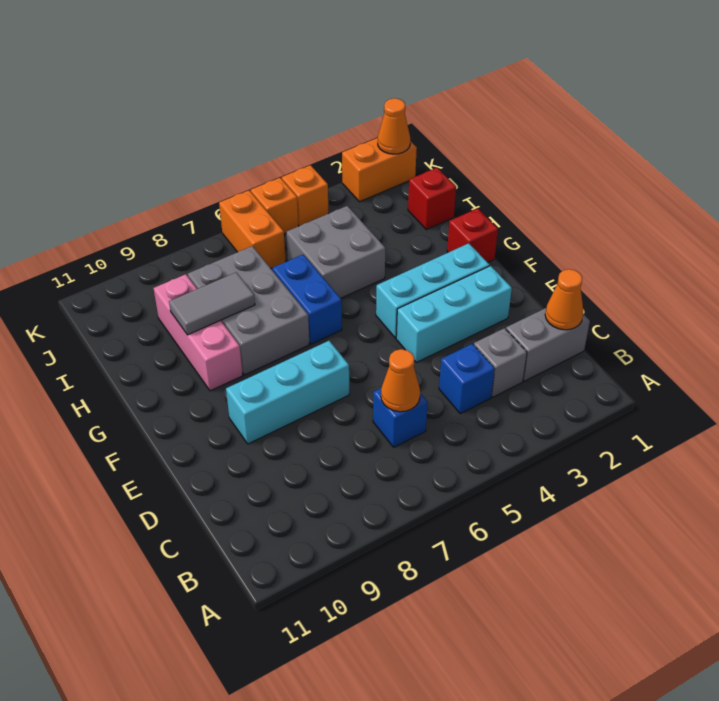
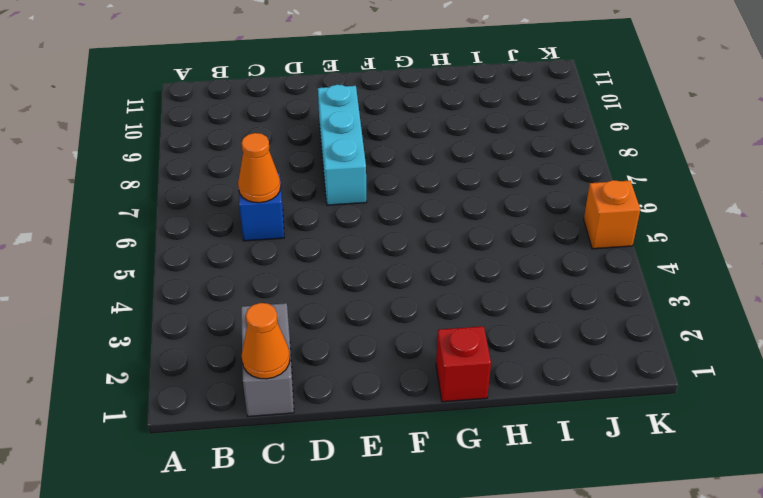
none -> grey 1x1 brick [474,328,527,397]
none -> blue 1x1 brick [439,344,495,414]
none -> cyan 1x3 brick [396,266,512,362]

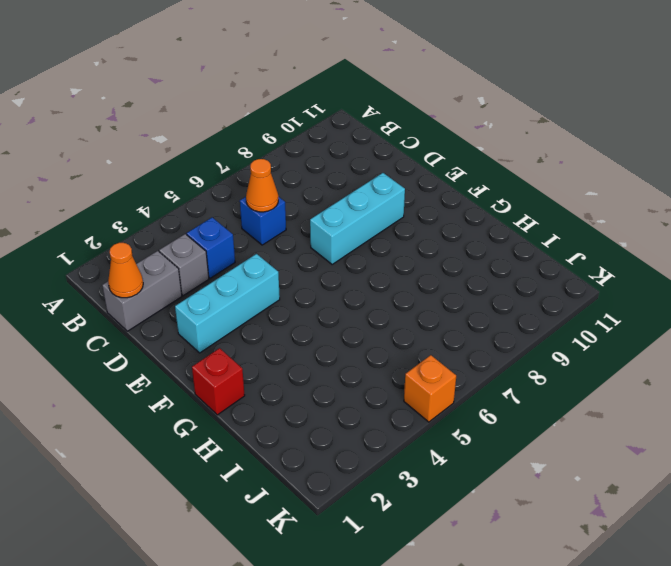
none -> cyan 1x3 brick [376,243,490,338]
none -> blue 1x2 brick [272,255,342,344]
none -> grey 2x3 brick [188,246,309,375]

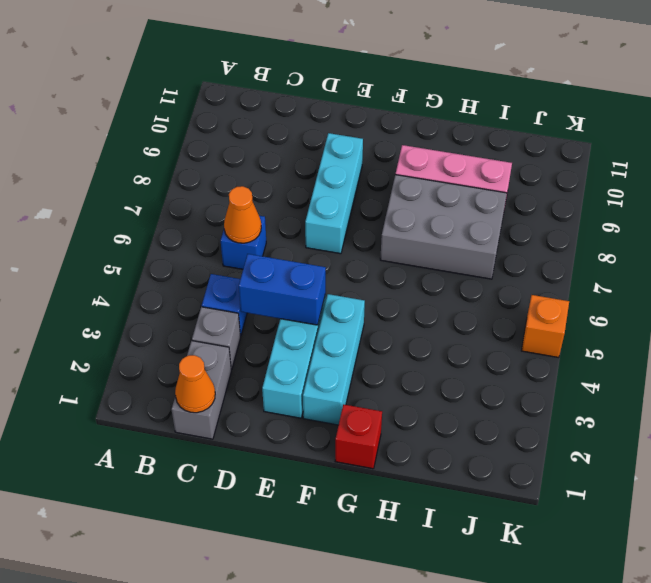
blue 1x2 brick [239,254,326,325] -> blue 1x2 brick moved to [272,255,342,344]
none -> grey 2x2 brick [286,206,385,298]
none -> red 1x1 brick [408,168,456,230]
none -> orange 1x2 brick [219,190,286,268]

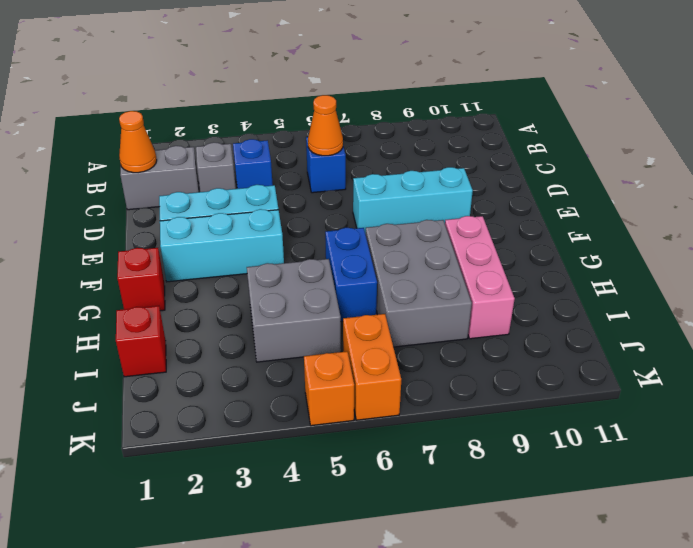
none -> orange 1x2 brick [342,138,417,202]
none -> orange 1x1 brick [282,165,329,226]
none -> grey 1x2 tile [169,272,255,335]

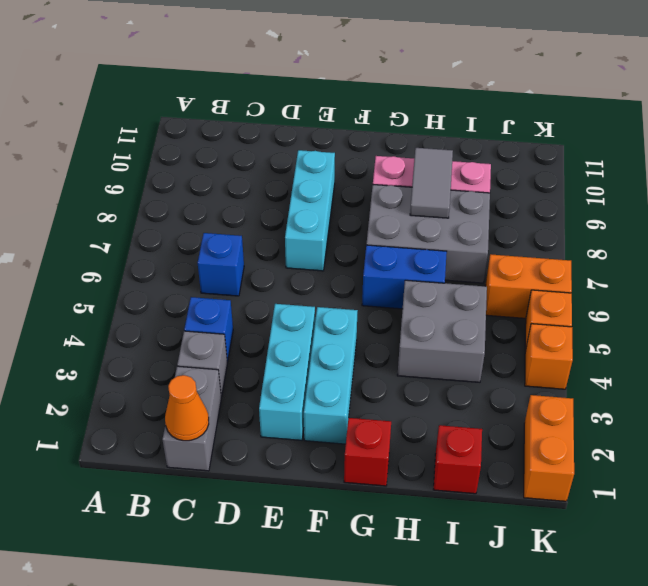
none -> orange 1x1 cone [381,349,420,412]
none -> orange 1x1 cone [378,98,410,154]

